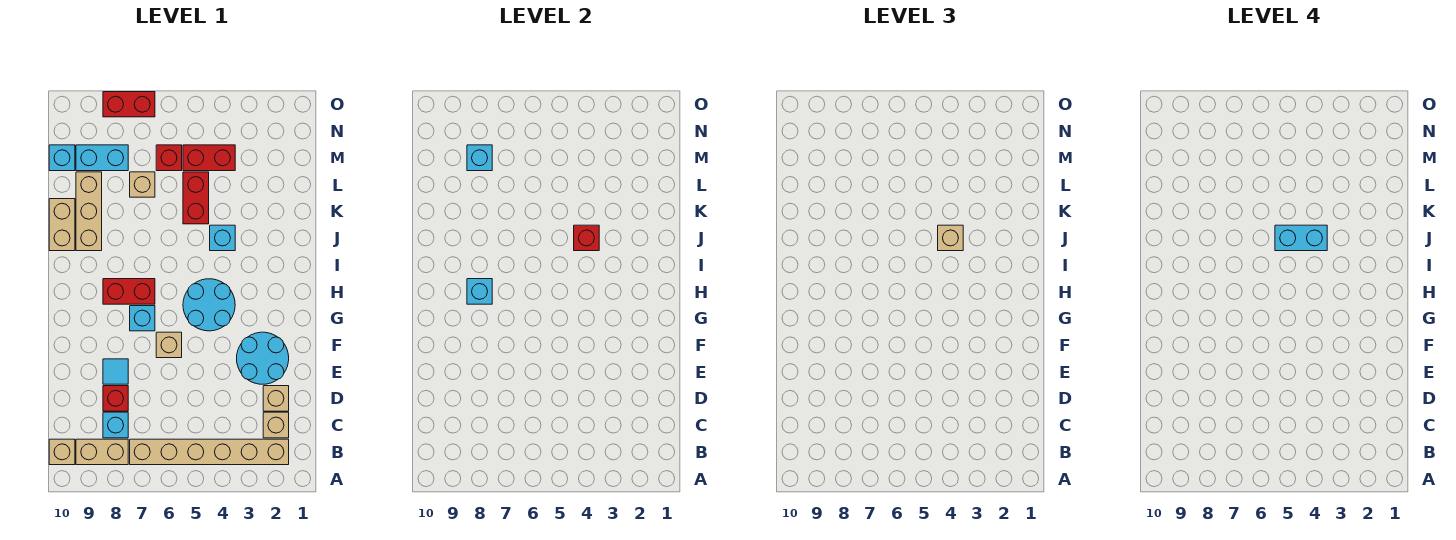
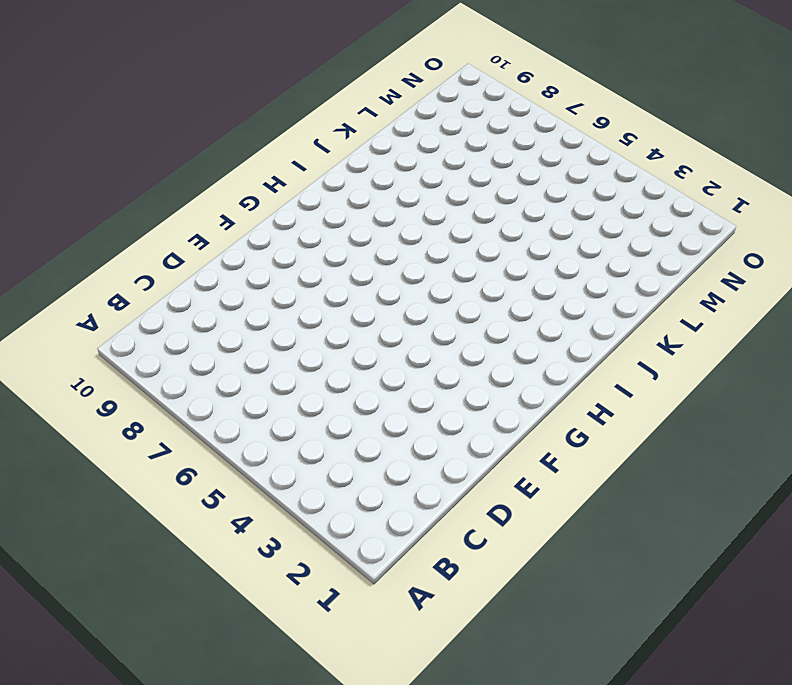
none -> tan 1x6 brick [130,439,289,465]
none -> tan 1x2 brick [76,439,128,465]
none -> tan 1x1 brick [49,439,75,465]

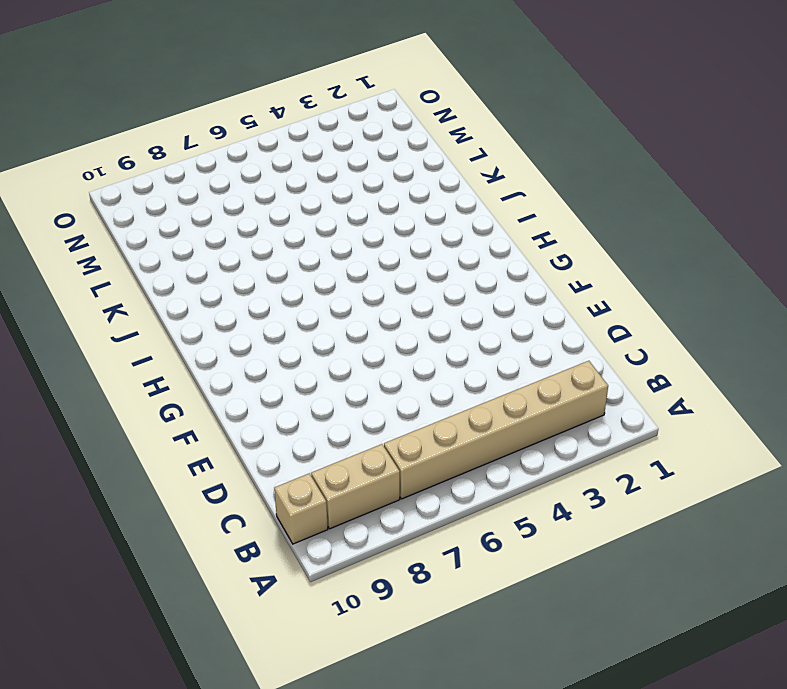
none -> tan 1x1 brick [263,412,289,438]
none -> cyan 1x1 brick [103,412,128,438]
none -> tan 1x1 brick [263,386,289,411]

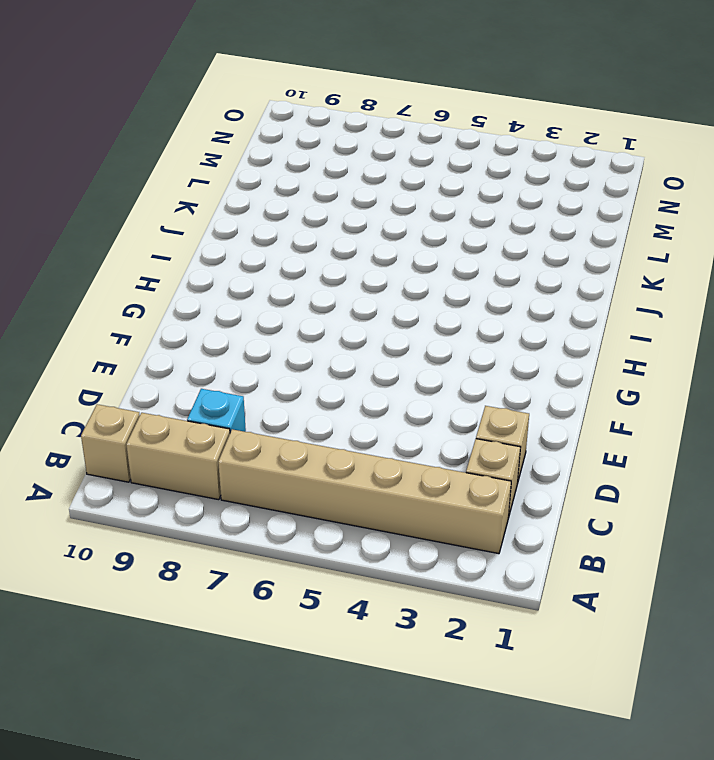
none -> red 1x1 brick [103,386,128,411]
none -> cyan 2x2 round brick [237,332,289,384]
none -> cyan 1x1 tile [103,359,128,384]

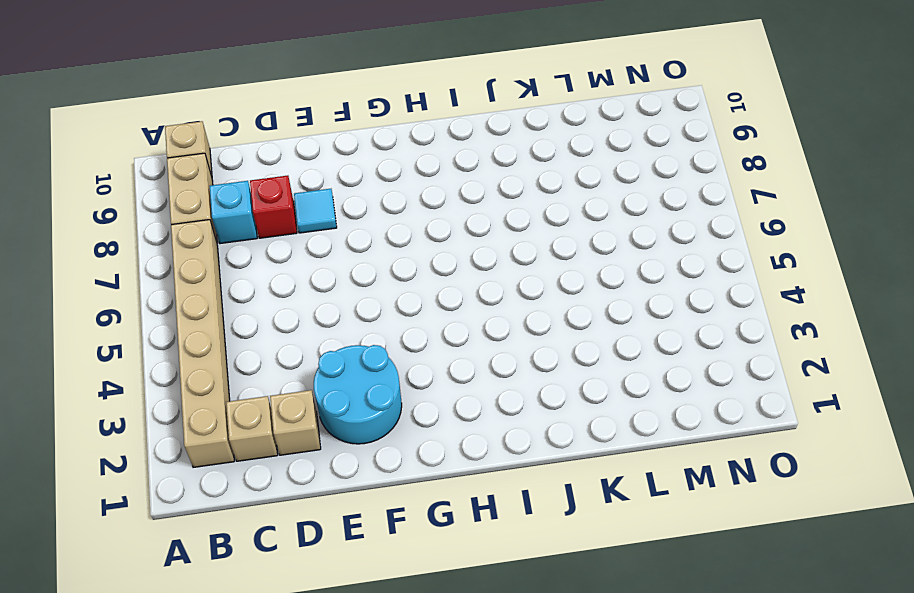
none -> tan 1x1 brick [156,332,182,358]
none -> cyan 2x2 round brick [183,279,235,331]
none -> cyan 1x1 brick [130,306,155,331]

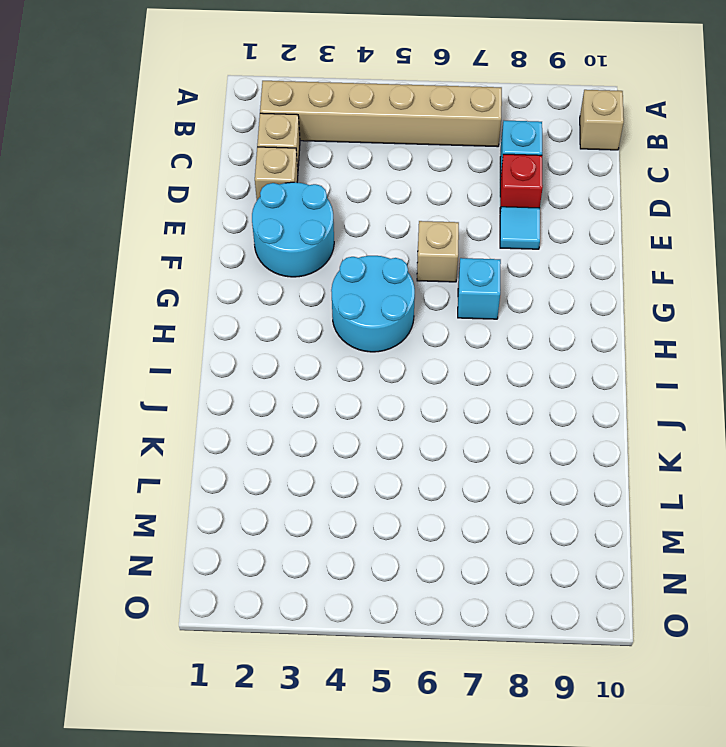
none -> tan 1x2 brick [76,439,128,465]
none -> red 1x2 brick [103,279,155,304]
none -> cyan 1x1 brick [210,225,235,251]

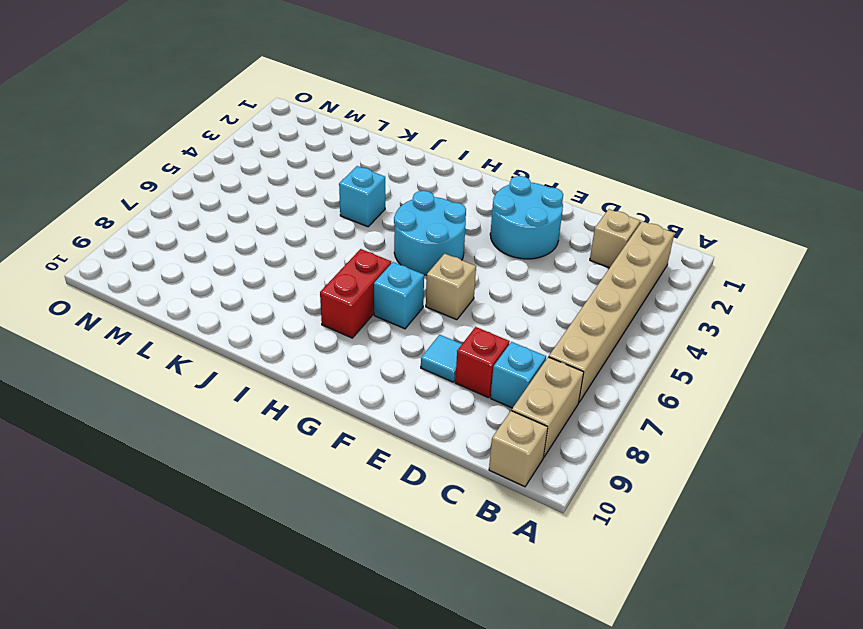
none -> tan 1x1 brick [263,386,289,411]
none -> tan 1x3 brick [76,172,102,251]
none -> tan 1x2 brick [49,199,75,251]

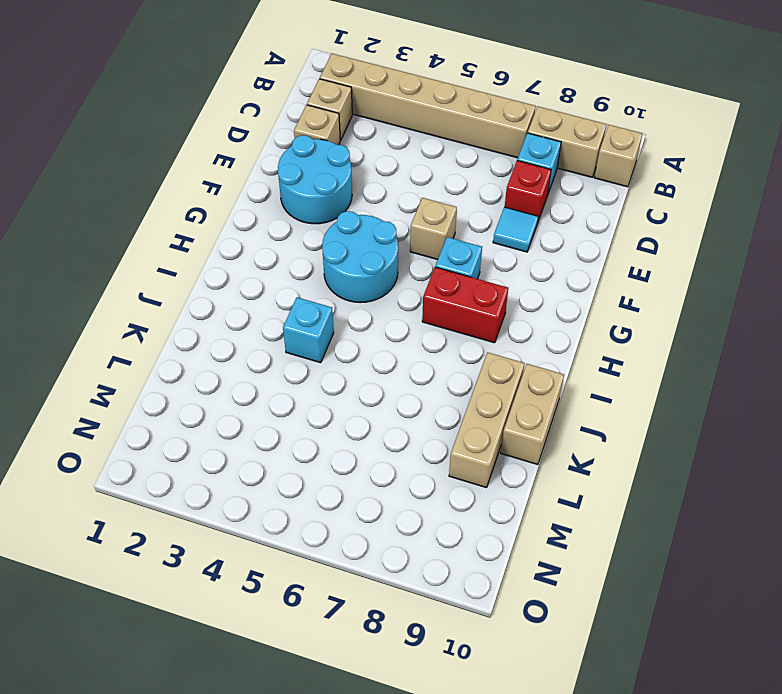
none -> red 1x2 brick [183,172,209,224]
none -> tan 1x1 brick [130,172,155,197]
none -> red 1x2 brick [183,145,235,171]

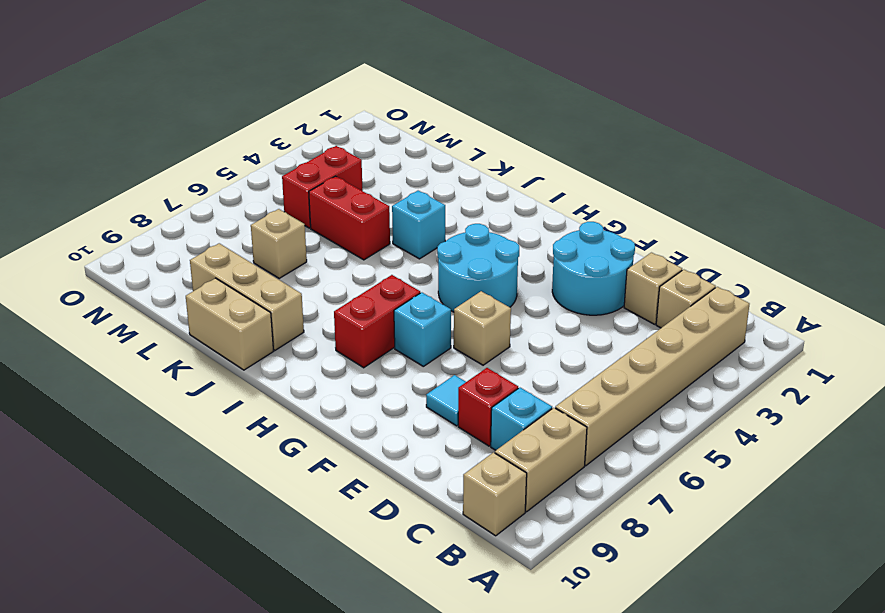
none -> red 1x1 brick [156,145,182,171]
none -> cyan 1x2 brick [76,145,128,171]
none -> cyan 1x1 brick [49,145,75,171]

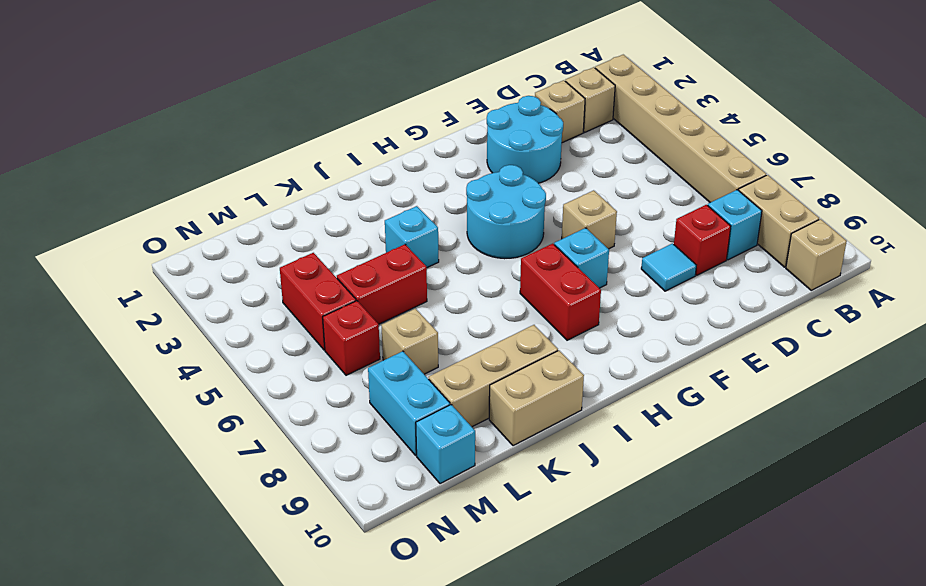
none -> red 1x2 brick [103,92,155,117]
none -> cyan 1x1 brick [467,279,492,304]
none -> red 1x1 brick [574,225,599,251]

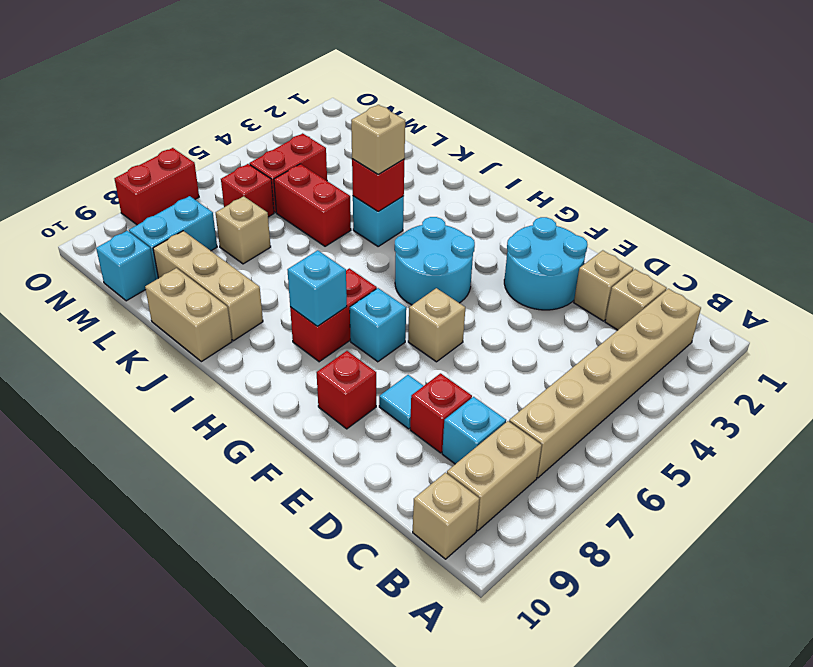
red 1x1 brick [316,351,376,429] -> none
none -> cyan 1x1 brick [467,145,492,171]
none -> cyan 1x2 brick [1275,225,1327,251]

